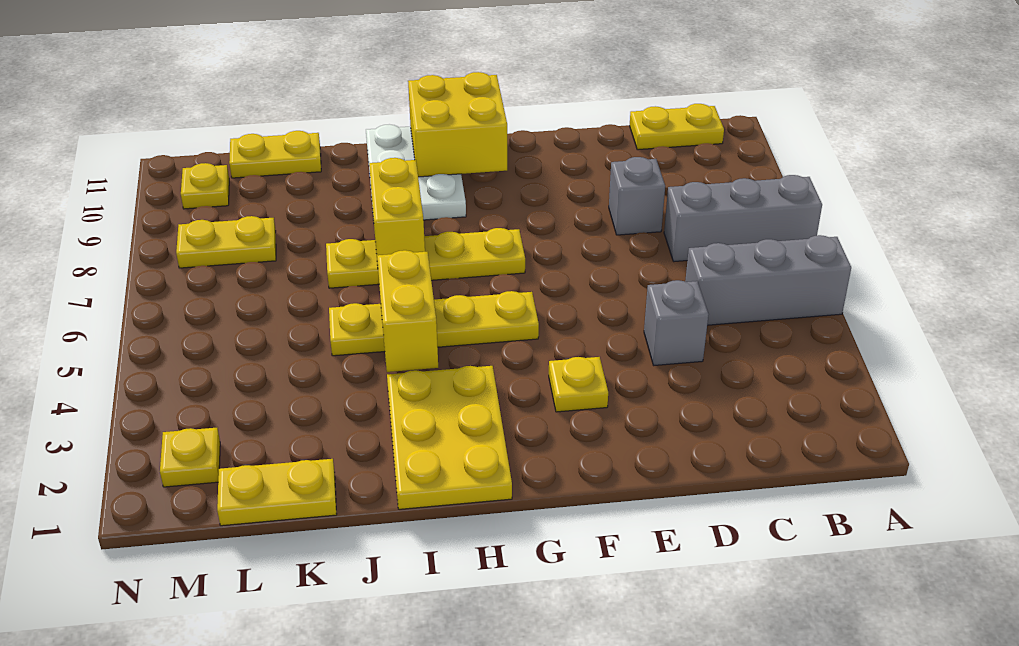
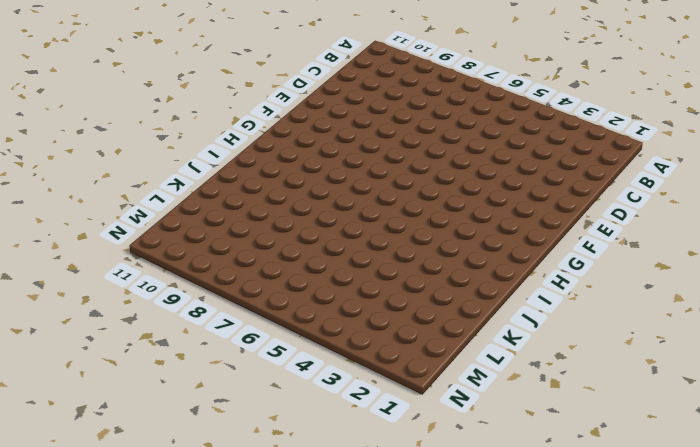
none -> grey 1x3 brick [685,235,851,325]
none -> grey 1x3 brick [664,175,822,262]
none -> yellow 1x2 plate [630,104,724,150]

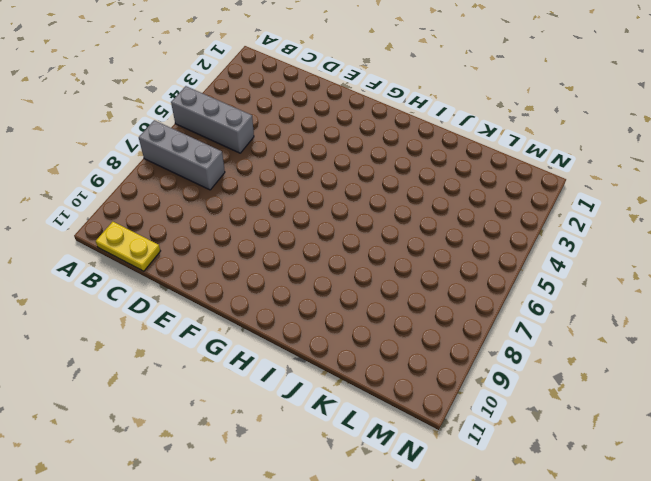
none -> grey 1x1 brick [644,280,709,365]
none -> grey 1x1 brick [609,157,665,235]
none -> yellow 1x1 plate [549,357,608,412]

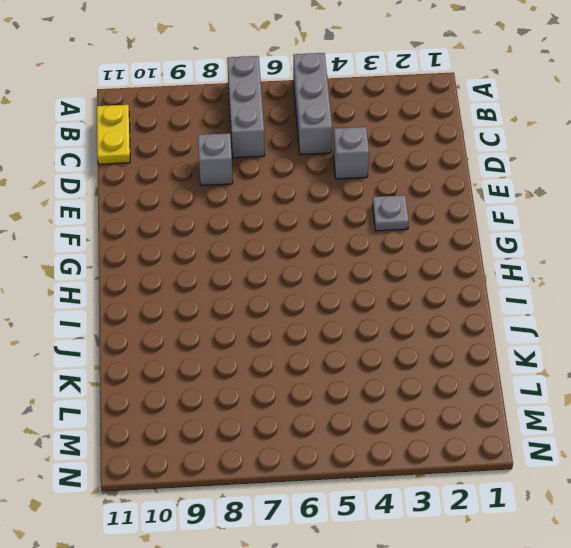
grey 1x1 plate [373,195,409,231] -> yellow 1x1 plate [549,357,608,412]
none -> yellow 1x4 plate [329,291,539,356]
none -> yellow 1x4 plate [326,228,525,288]
none -> yellow 2x3 plate [387,366,512,509]

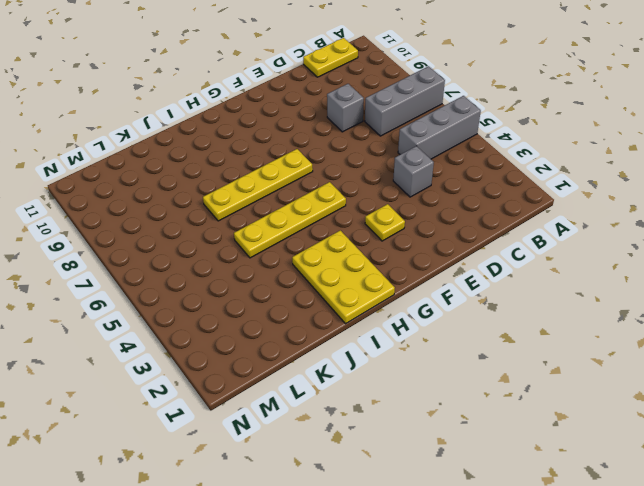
none -> white 2x3 plate [366,124,466,220]
none -> yellow 1x2 plate [217,459,337,526]
none -> yellow 1x2 plate [229,131,321,178]

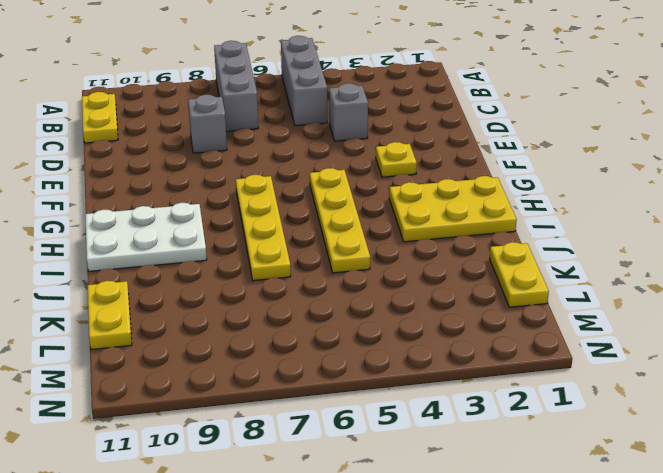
none -> yellow 1x2 plate [176,216,276,268]
none -> yellow 1x1 plate [160,428,220,487]
none -> yellow 1x1 plate [181,163,229,209]

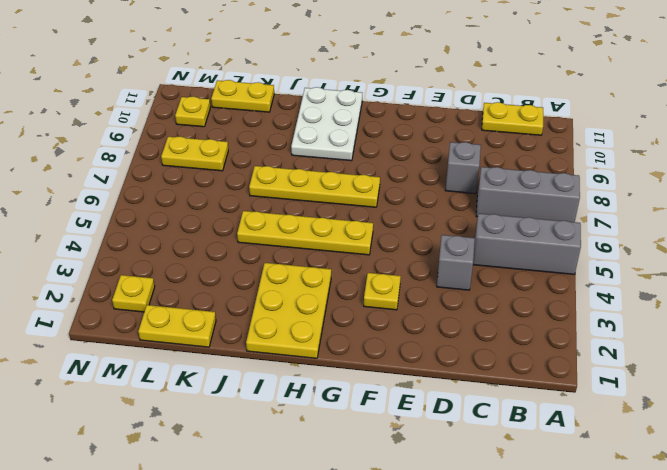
none -> yellow 2x2 brick [408,72,507,177]
none -> yellow 1x2 brick [377,250,438,372]
none -> yellow 1x2 brick [369,158,425,265]

